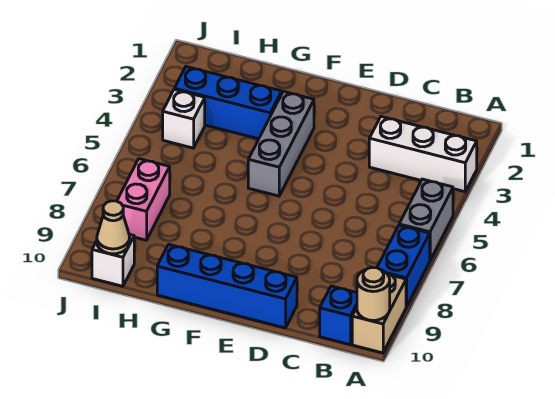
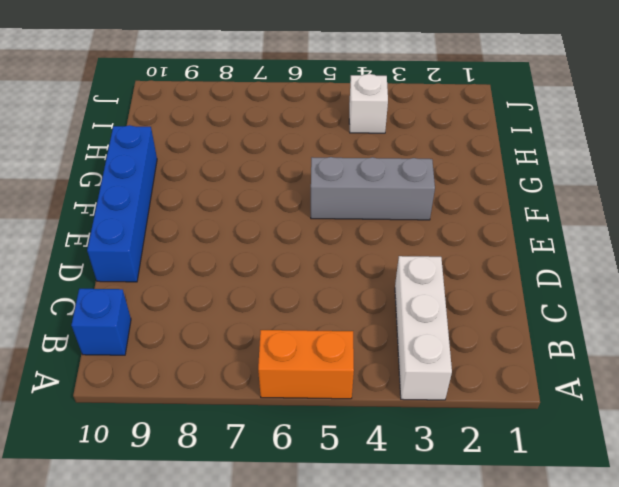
orange 1x2 brick [258,330,354,399] -> grey 1x2 brick [399,179,453,260]
none -> blue 1x2 brick [377,225,430,307]
none -> tan 1x2 brick [352,274,406,353]
none -> blue 1x3 brick [174,67,282,139]

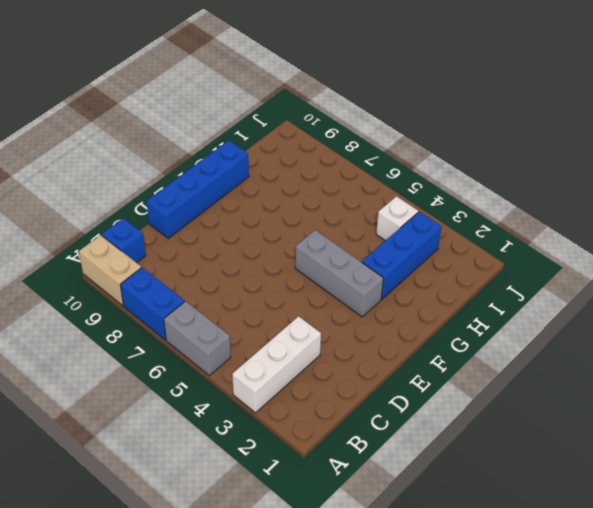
none -> pink 1x2 brick [117,159,170,240]
none -> white 1x1 brick [92,234,134,286]
none -> tan 1x1 round brick [357,267,390,320]

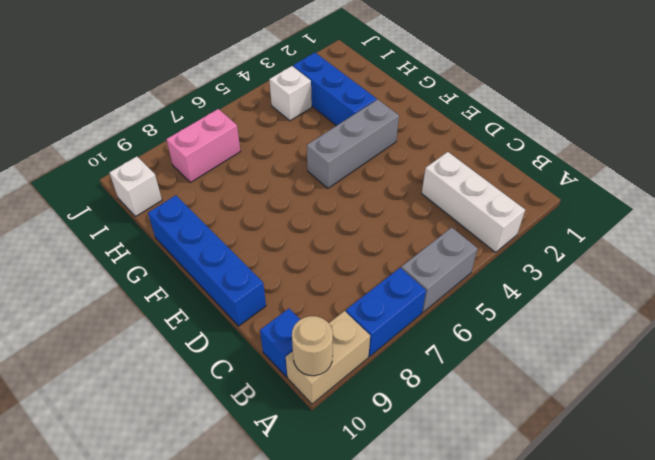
none -> tan 1x1 cone [97,201,130,254]

